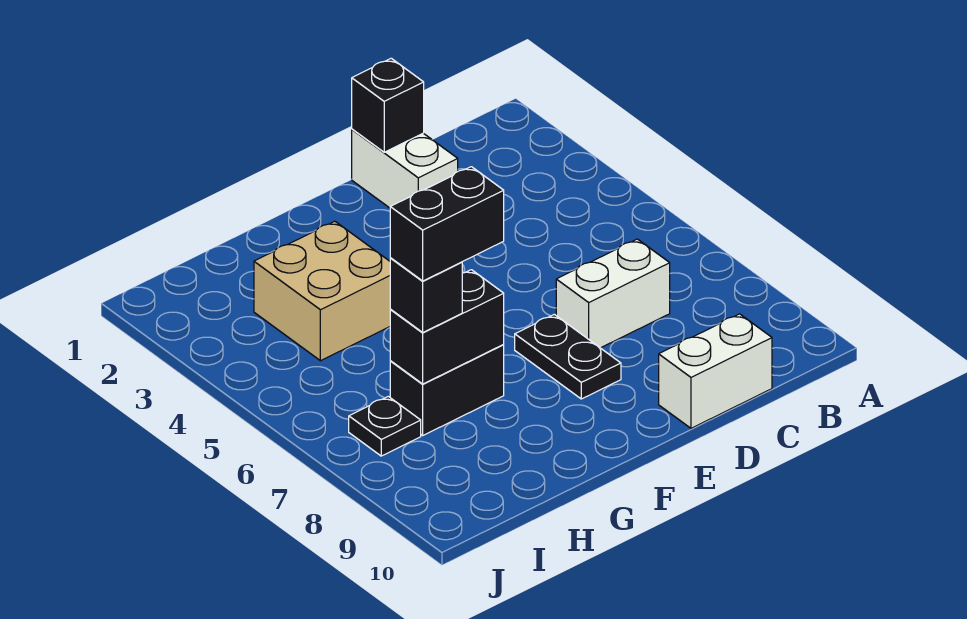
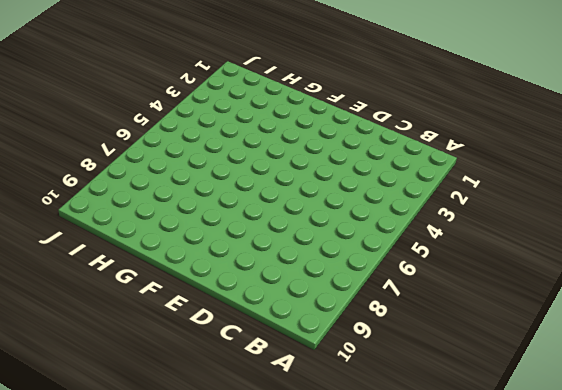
none -> white 1x2 brick [556,239,670,348]
none -> white 1x2 brick [659,314,772,428]

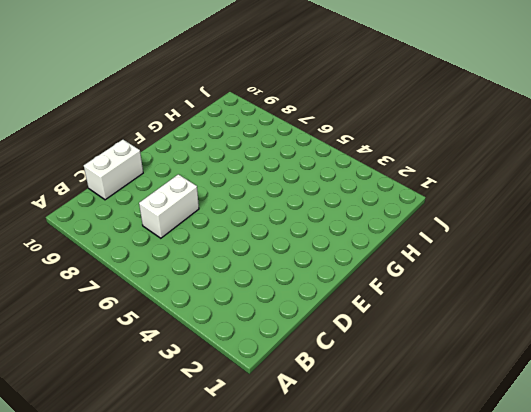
none -> white 1x2 brick [352,129,458,208]
none -> black 1x2 plate [515,314,621,399]

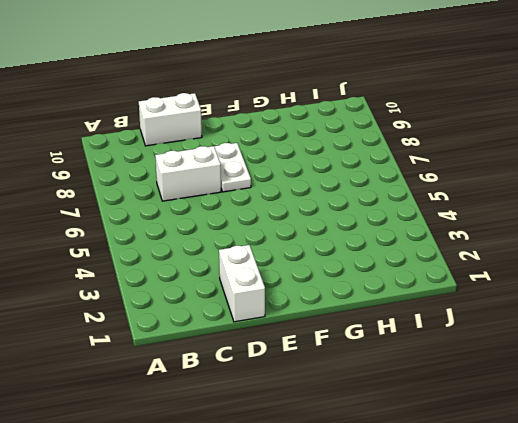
white 1x2 plate [214,143,251,192] -> black 1x2 plate [515,314,621,399]
none -> tan 2x2 brick [254,221,391,361]
none -> black 1x2 brick [390,345,504,435]

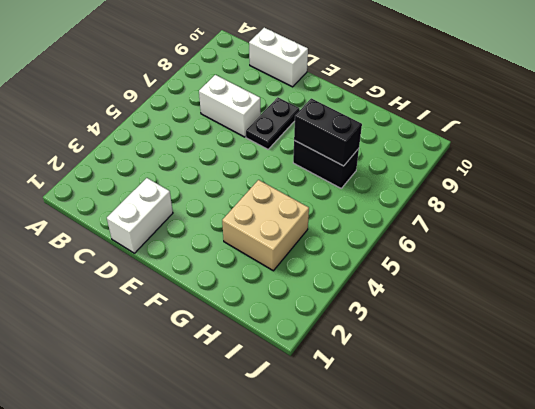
none -> black 1x1 plate [349,396,421,456]
none -> black 1x1 brick [352,58,424,152]

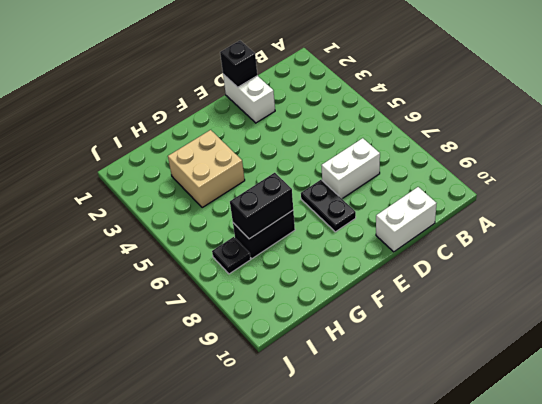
none -> black 1x1 brick [390,258,462,333]
none -> black 1x2 brick [390,167,504,281]

